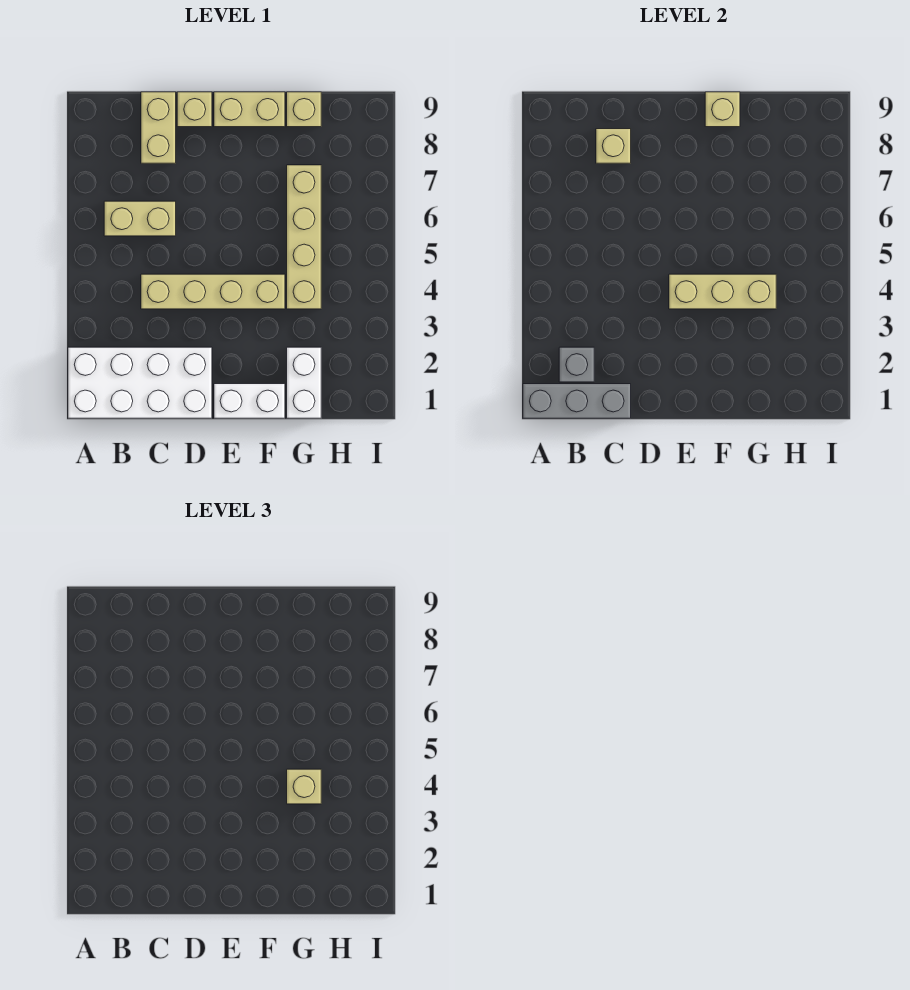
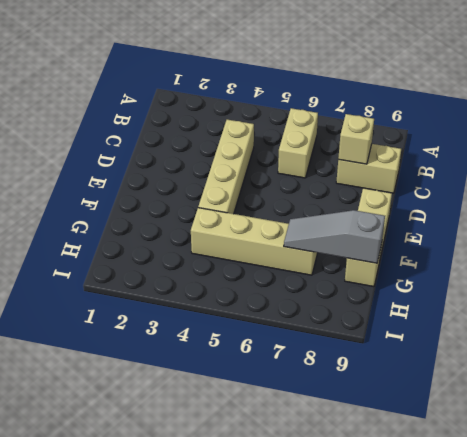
grey 1x3 slope [284,210,385,263] -> none
none -> white 2x4 brick [68,347,212,418]
none -> tan 1x1 brick [177,92,212,127]
none -> white 1x2 brick [214,384,285,418]

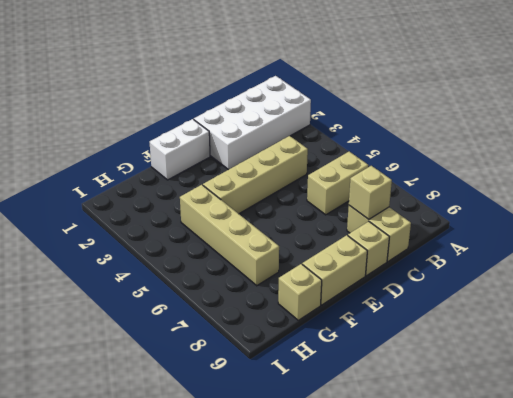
none -> white 1x2 brick [287,347,321,418]
none -> grey 1x3 brick [523,384,631,418]
none -> grey 1x1 brick [559,347,594,382]

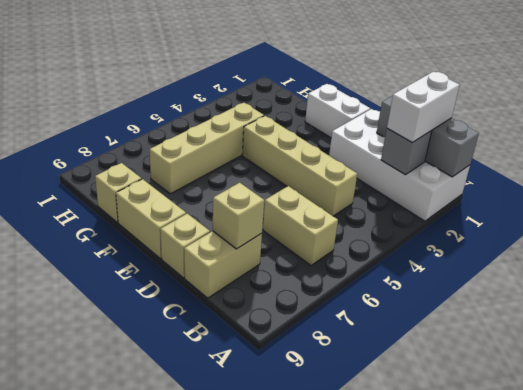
white 1x2 brick [387,71,460,143] -> white 1x2 brick moved to [287,347,321,418]
none -> tan 1x3 brick [669,274,776,309]
none -> tan 1x1 brick [705,92,740,127]
none -> tan 1x1 brick [287,769,321,804]

